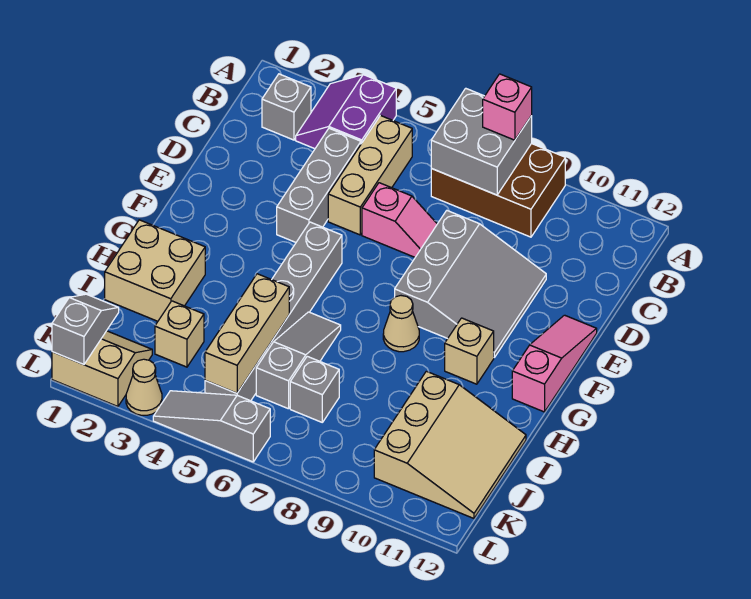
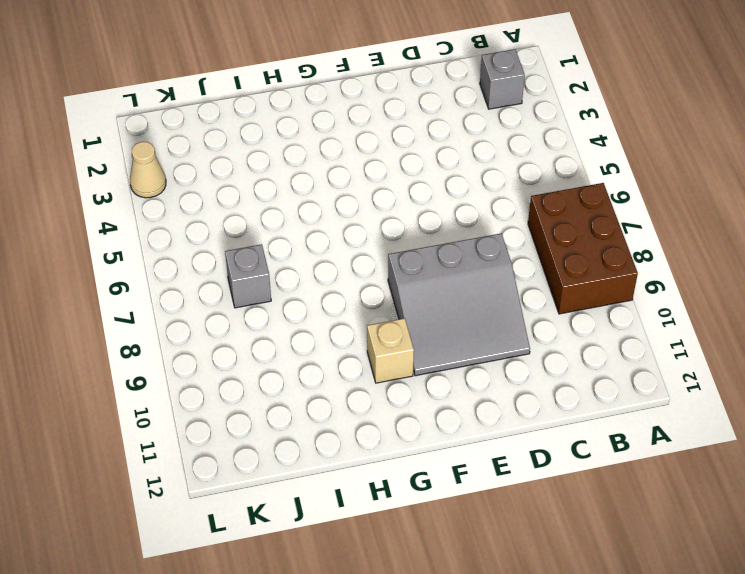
none -> purple 2x2 slope [296,75,396,149]
none -> tan 1x3 brick [328,115,412,235]
none -> grey 1x3 brick [277,128,361,242]

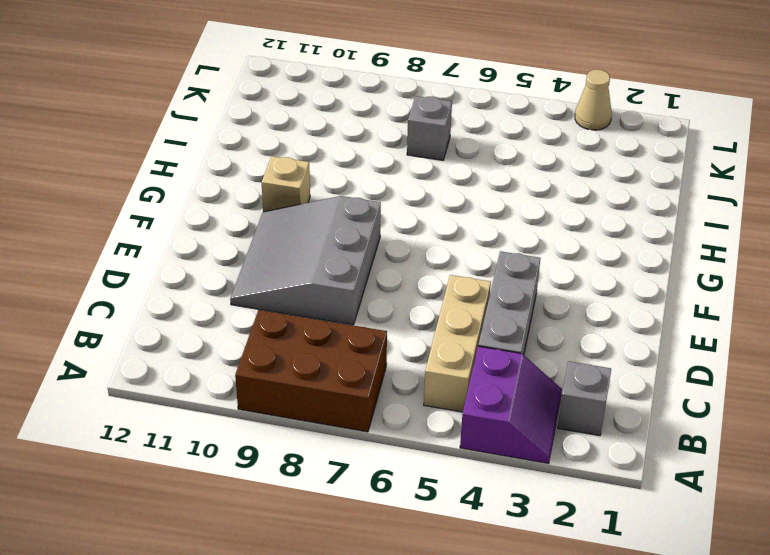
none -> pink 1x2 slope [362,183,437,257]
none -> pink 1x3 slope [512,315,597,412]
none -> grey 1x6 brick [205,222,342,401]

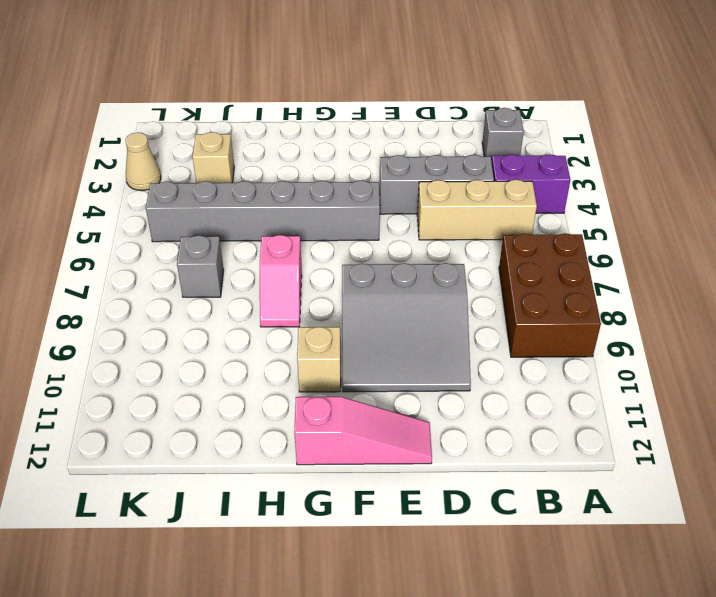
pink 1x2 slope [260,235,302,327] -> pink 1x2 slope moved to [362,183,437,257]
none -> tan 1x1 cone [383,296,419,352]
none -> tan 2x2 brick [105,220,205,321]
none -> grey 1x3 slope [256,312,341,409]

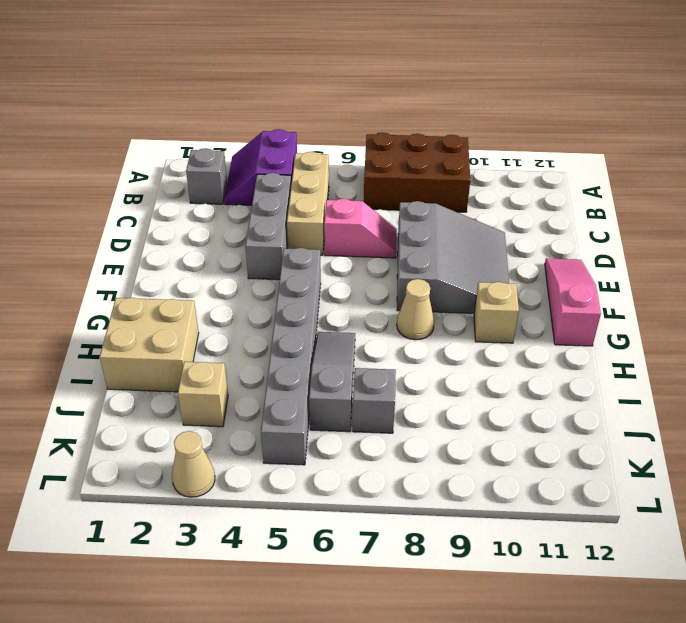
none -> tan 3x3 slope [374,371,526,518]
none -> tan 2x2 slope [52,331,152,407]
none -> grey 1x3 slope [153,391,270,462]

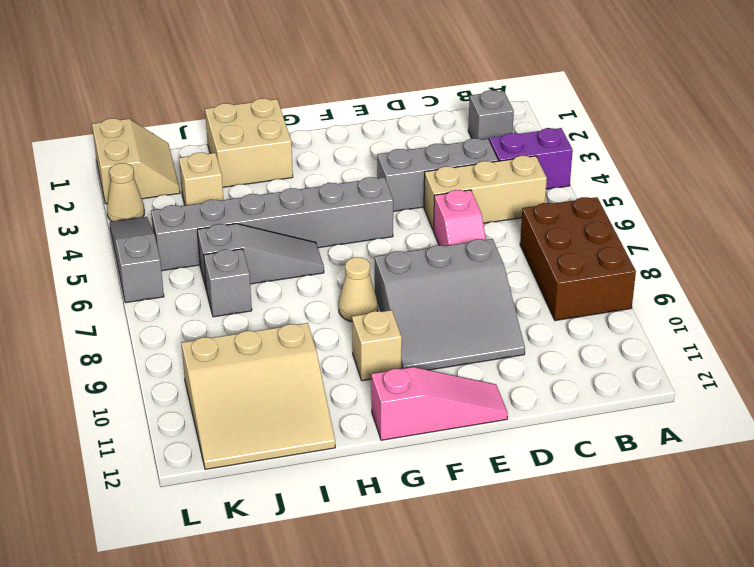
none -> grey 2x2 brick [431,88,532,195]
none -> tan 1x3 brick [205,274,289,393]
none -> grey 1x2 slope [52,294,119,364]

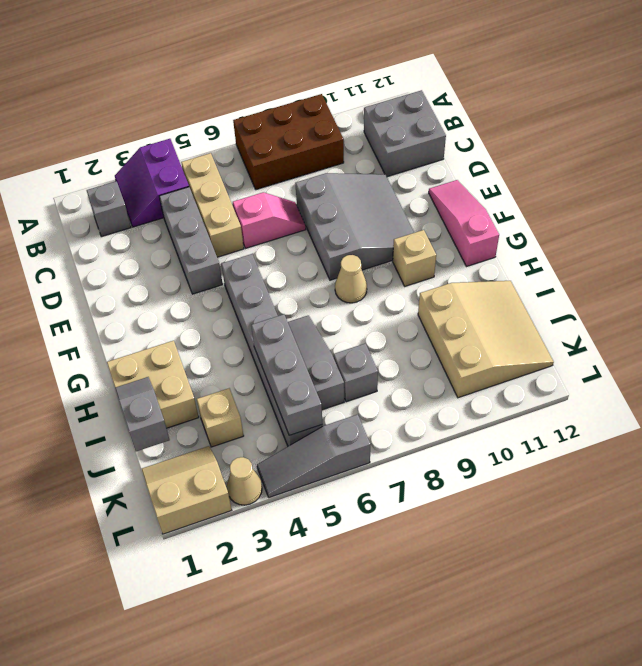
grey 2x2 brick [364,90,446,177] -> grey 2x2 brick moved to [431,88,532,195]
grey 1x2 slope [115,377,170,451] -> grey 1x2 slope moved to [52,294,119,364]
grey 1x3 brick [251,314,322,435] -> tan 1x3 brick [205,274,289,393]
none -> pink 1x1 brick [483,74,532,140]

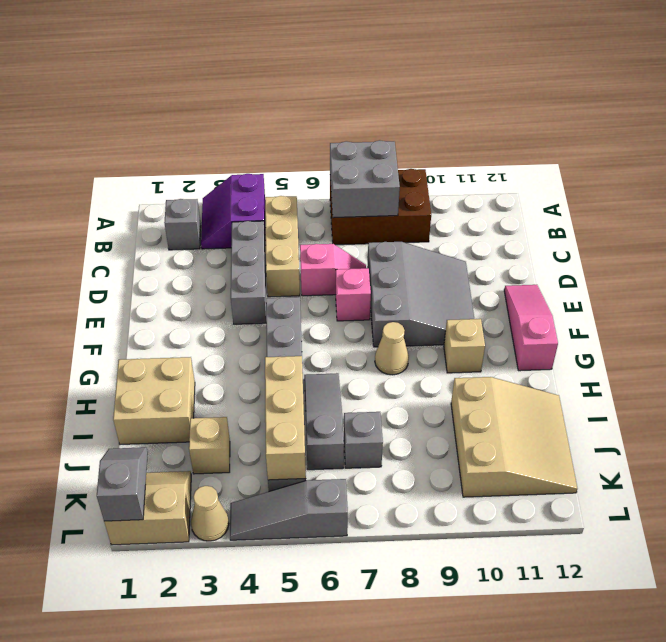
pink 1x1 brick [336,268,371,321] -> pink 1x1 brick moved to [483,74,532,140]

